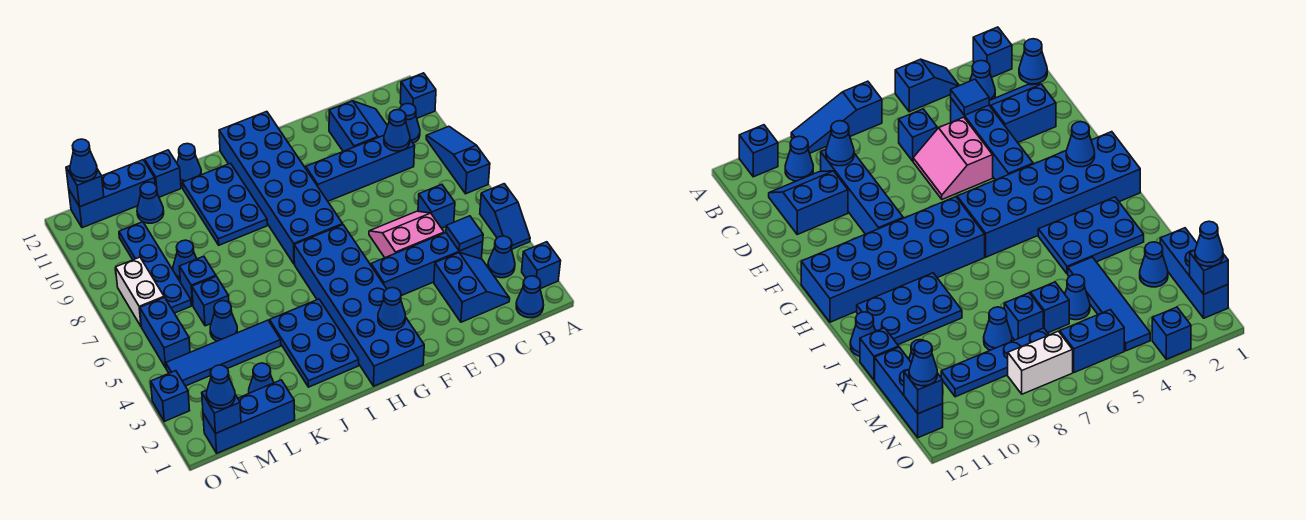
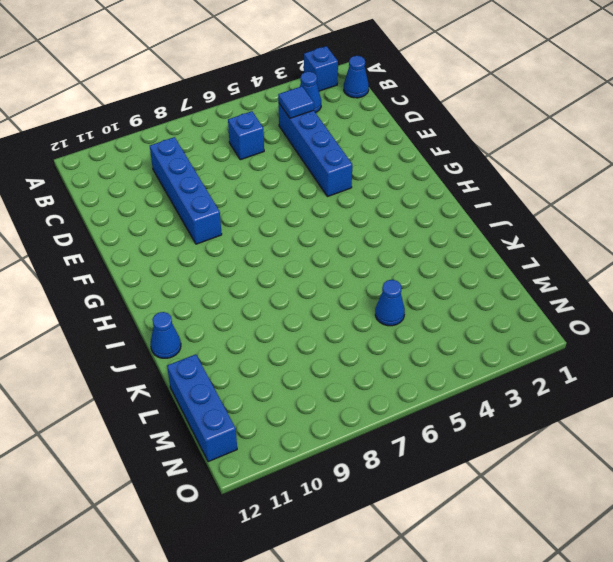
none -> blue 1x2 slope [480,184,530,249]
none -> blue 1x3 slope [426,126,490,194]
none -> blue 1x1 brick [400,73,436,118]
none -> blue 1x1 cone [400,104,420,143]

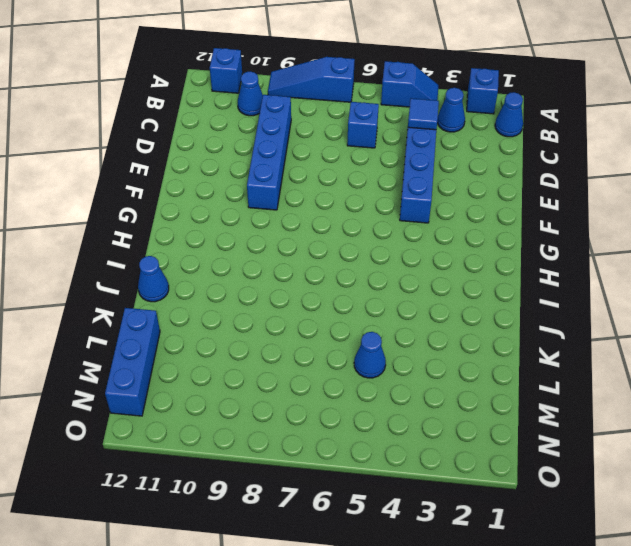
none -> blue 2x2 slope [434,253,510,322]
none -> blue 2x2 slope [329,101,388,151]
none -> pink 2x2 slope [369,211,444,258]
none -> blue 2x6 brick [294,225,424,386]

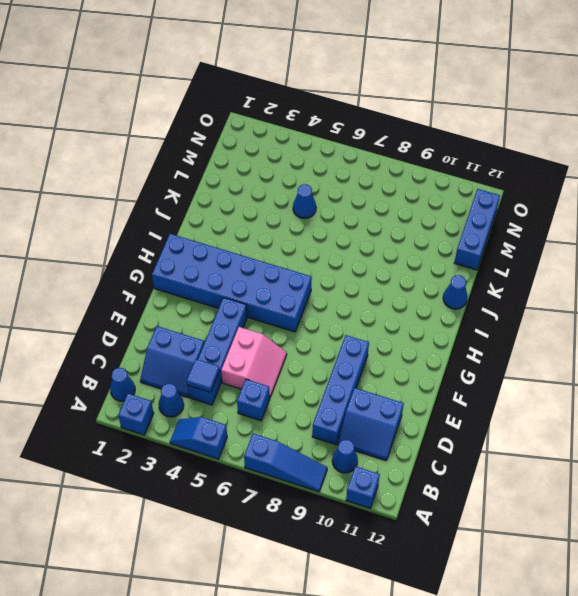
none -> blue 2x6 brick [219,111,343,264]
none -> blue 2x3 plate [270,299,359,387]
none -> blue 2x3 plate [183,163,267,245]
none -> blue 1x4 tile [166,320,281,386]

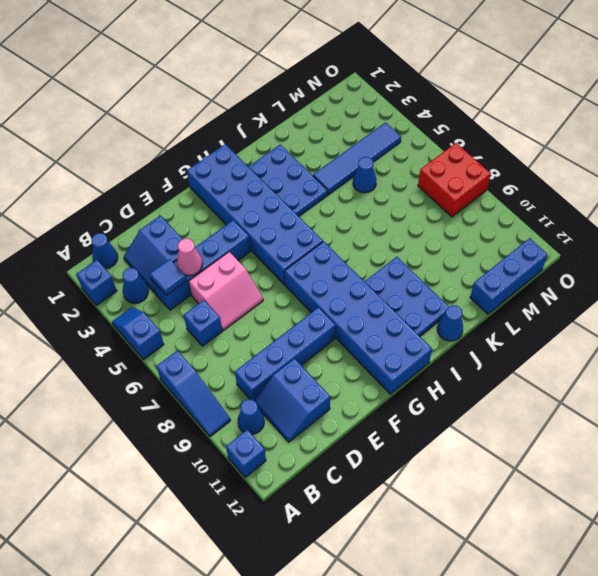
pink 1x1 cone [177,239,203,275] -> none
red 2x2 brick [418,143,491,217] -> white 1x2 brick [116,257,164,327]
none -> blue 1x1 brick [145,150,181,197]
none -> blue 1x3 brick [203,380,295,453]
none -> blue 1x1 cone [249,363,274,393]
none -> blue 1x1 brick [192,276,229,326]

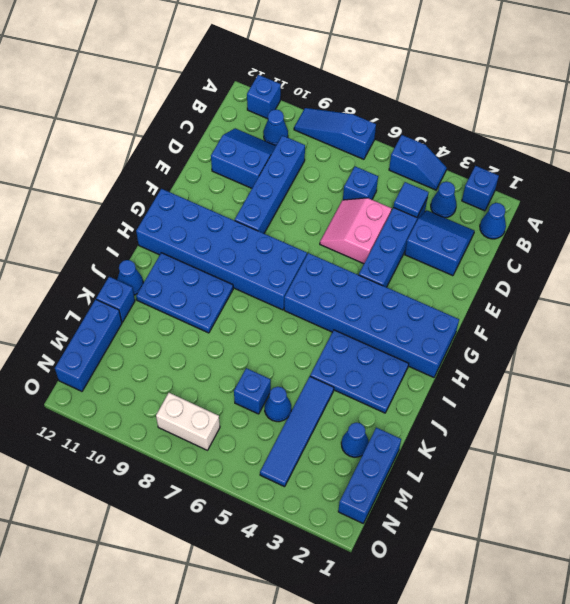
none -> blue 1x1 brick [180,256,216,305]
none -> blue 1x1 cone [173,240,197,281]
none -> blue 1x1 cone [137,182,164,223]
none -> blue 1x4 plate [119,222,191,313]

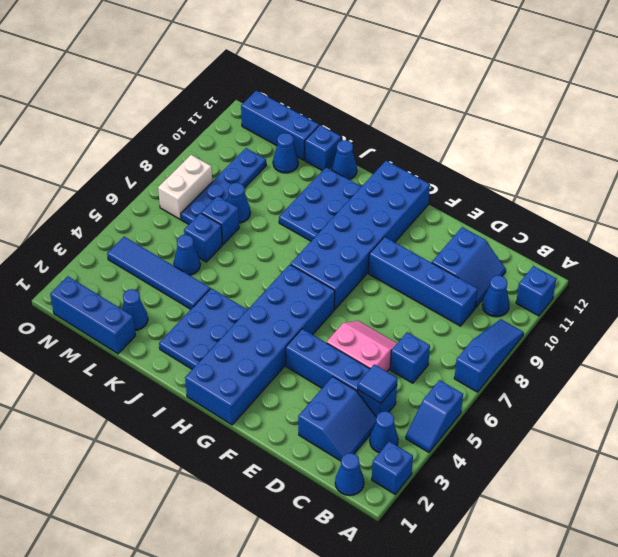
none -> blue 1x2 brick [140,297,190,368]
none -> blue 1x1 brick [151,371,190,421]
none -> blue 1x1 cone [384,110,410,151]
none -> blue 1x1 cone [378,288,405,330]

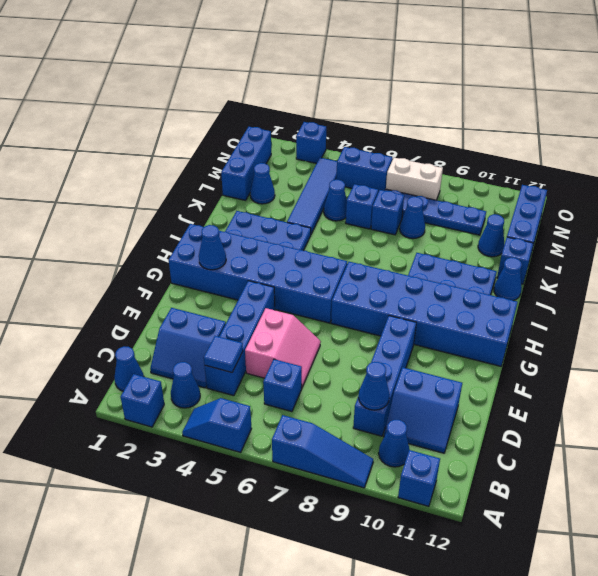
none -> blue 1x1 brick [202,390,241,433]
none -> blue 1x1 brick [66,166,104,207]
none -> blue 1x1 cone [206,365,235,409]
none -> blue 1x1 cone [70,139,97,182]

